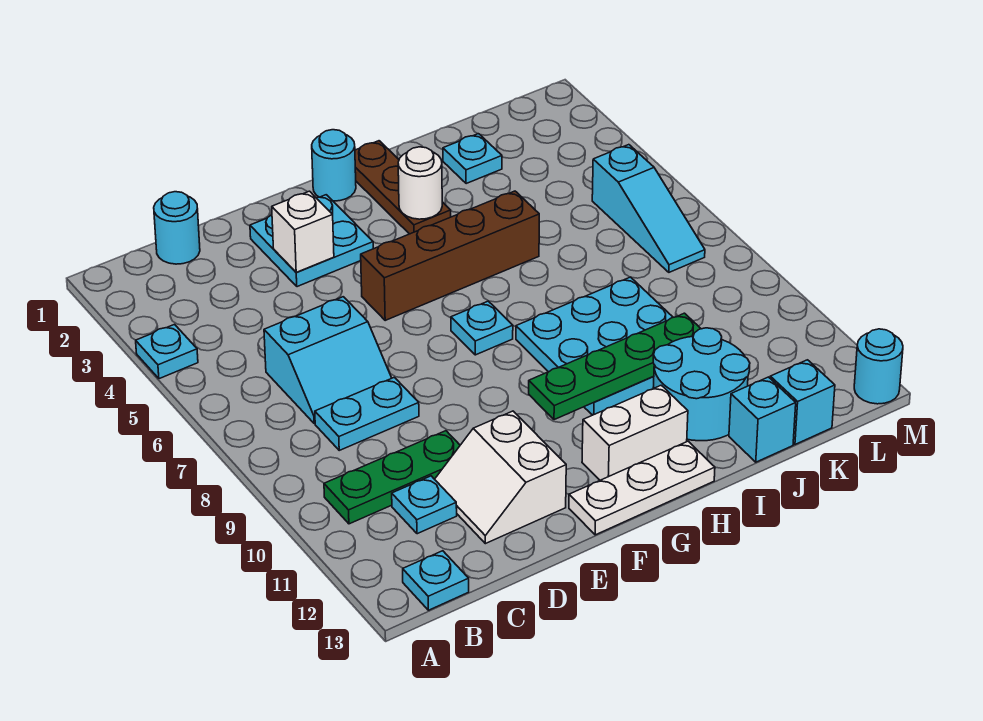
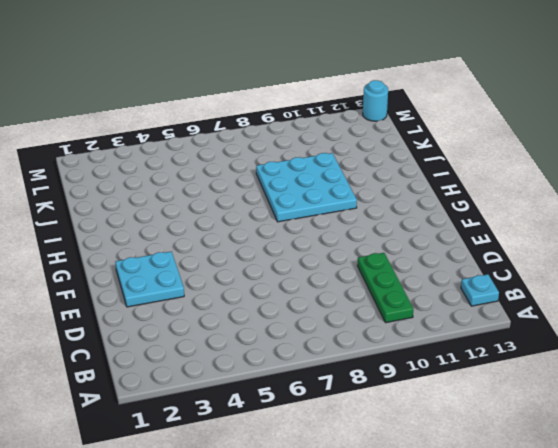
none -> cyan 1x1 plate [136,325,198,379]
none -> cyan 1x1 round brick [154,192,200,264]
none -> cyan 2x2 slope [264,297,392,424]

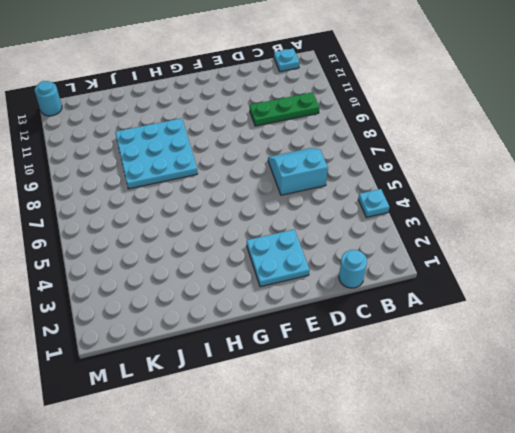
none -> cyan 1x2 plate [315,377,419,450]
none -> cyan 1x1 plate [392,476,457,534]
none -> white 2x2 slope [435,411,566,544]

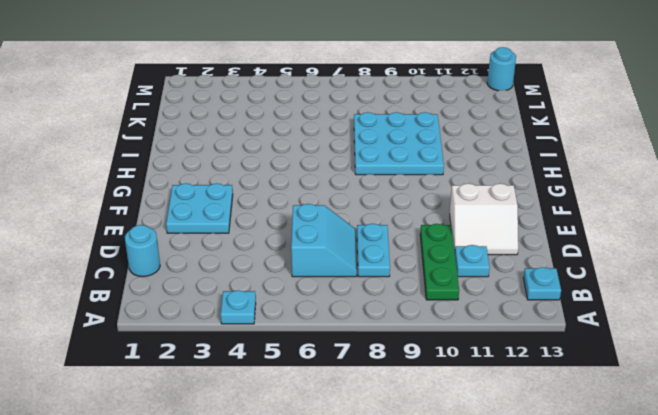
none -> brown 1x4 brick [361,191,539,320]
none -> white 1x3 plate [569,441,715,535]
none -> cyan 1x1 round brick [312,130,356,201]

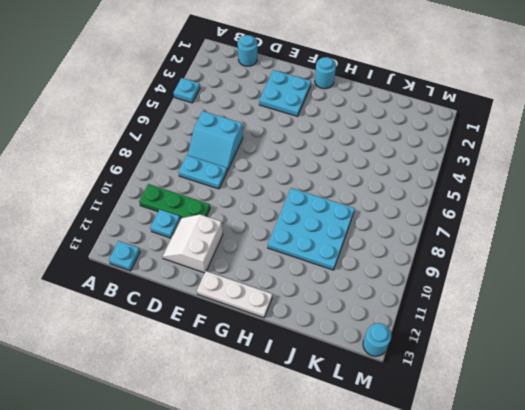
none -> brown 1x4 brick [361,191,539,320]
none -> cyan 1x1 plate [451,301,513,355]
none -> white 1x2 brick [582,385,688,480]

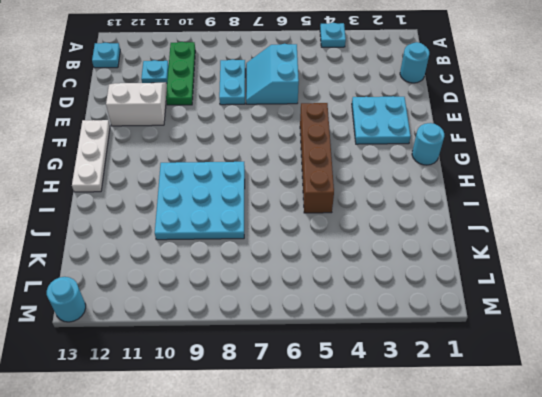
none -> cyan 1x1 plate [451,301,513,355]
none -> white 1x2 brick [582,385,688,480]
none -> brown 1x3 plate [355,141,451,234]

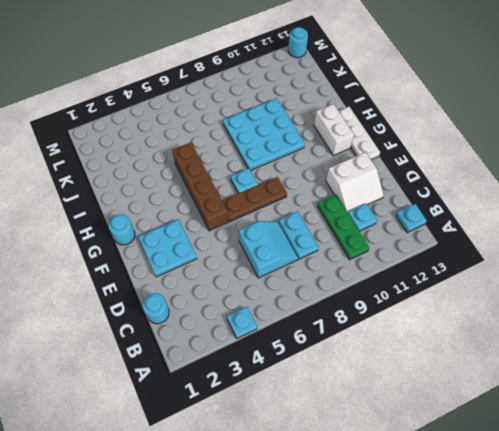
brown 1x3 plate [222,177,287,222] -> brown 1x3 plate moved to [355,141,451,234]
none -> cyan 2x2 round brick [653,328,750,441]
none -> cyan 1x1 plate [443,134,502,184]
none -> cyan 1x1 brick [729,377,796,462]

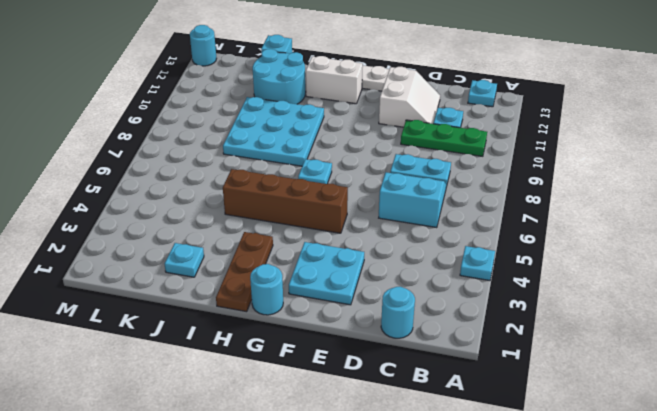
none -> cyan 1x1 brick [770,360,835,444]
none -> cyan 1x3 slope [592,145,705,272]
none -> white 1x1 brick [272,191,334,272]

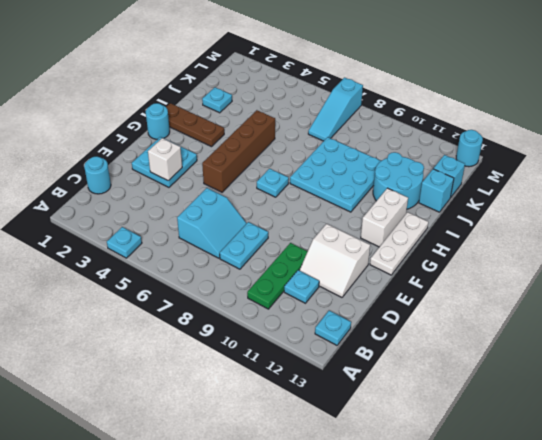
cyan 1x3 slope [308,78,363,141] -> cyan 1x3 slope turned to [592,145,705,272]
none -> green 1x4 plate [529,313,701,420]
none -> white 1x1 round brick [398,147,442,219]

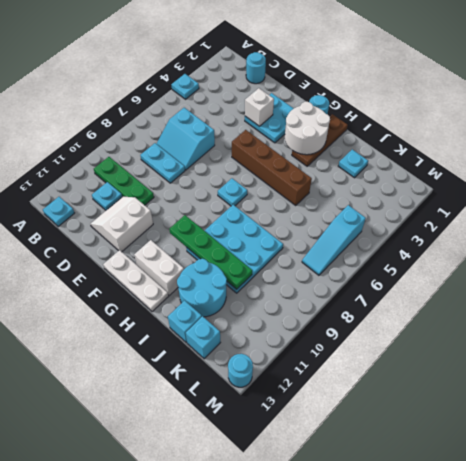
white 2x2 round brick [285,102,330,155] -> white 1x1 round brick [398,147,442,219]

